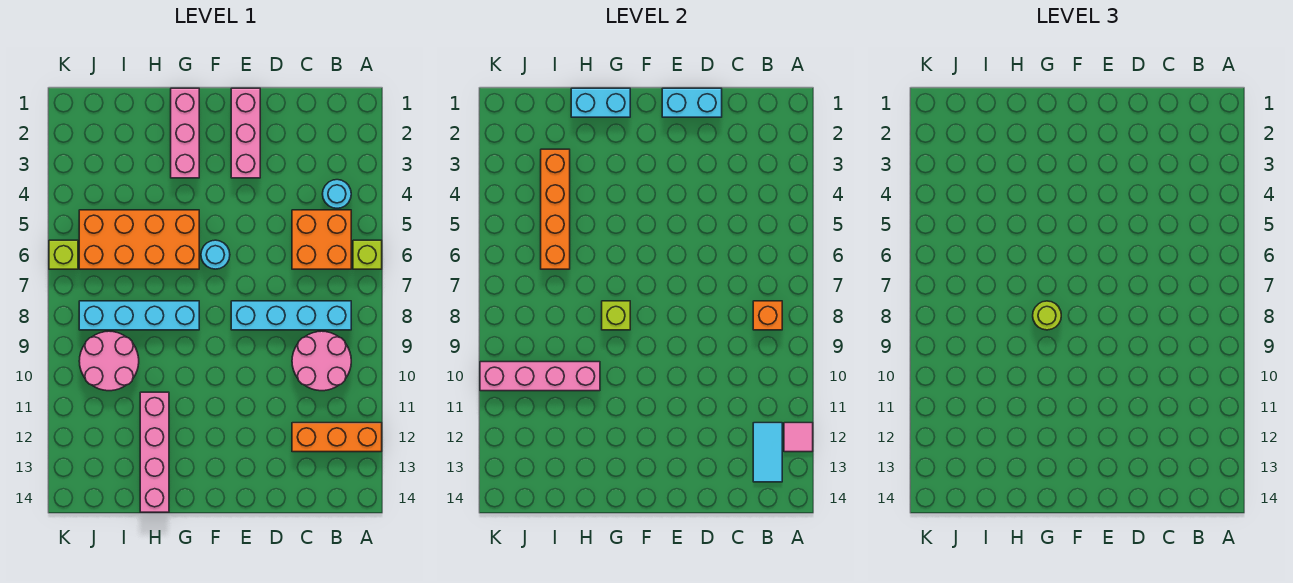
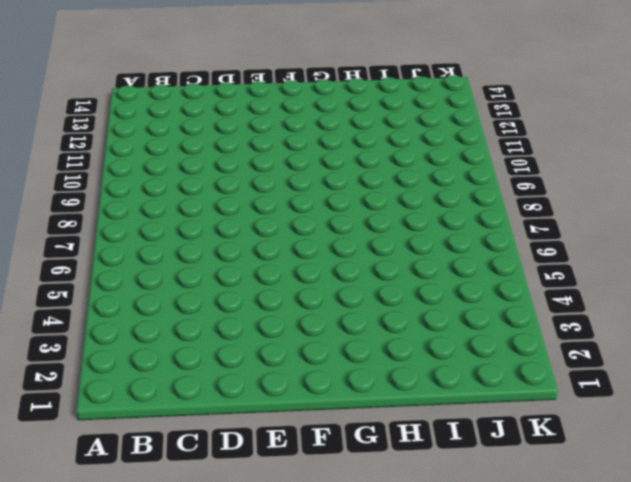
none -> lime 1x1 brick [353,240,382,269]
none -> orange 1x3 brick [292,423,382,452]
none -> cyan 1x1 round brick [323,180,351,208]

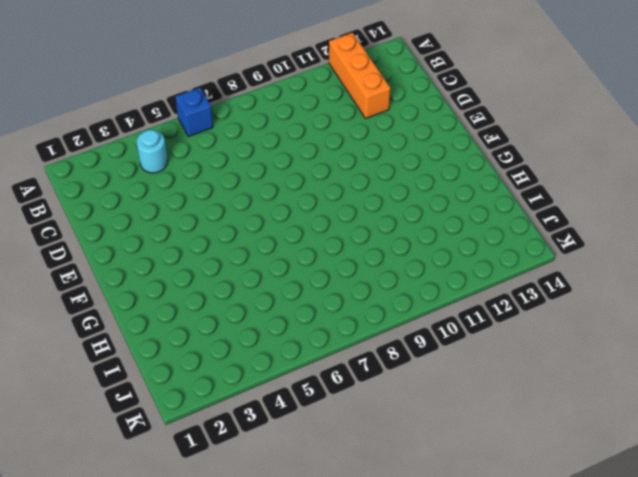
blue 1x1 brick [175,88,213,137] -> lime 1x1 brick [353,240,382,269]
none -> orange 2x2 brick [292,210,351,269]
none -> cyan 1x4 brick [231,301,351,330]
none -> pink 2x2 round brick [292,331,351,391]

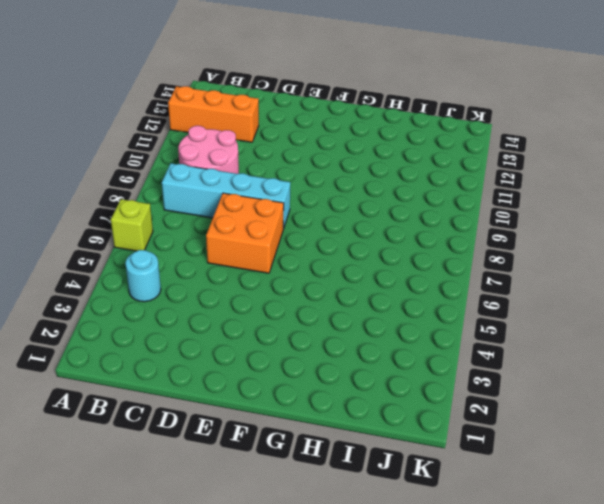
orange 2x2 brick [206,193,284,273] -> orange 2x2 brick moved to [292,210,351,269]
none -> pink 1x3 brick [231,88,260,178]
none -> cyan 1x1 round brick [201,240,230,269]
none -> pink 1x3 brick [171,88,199,178]

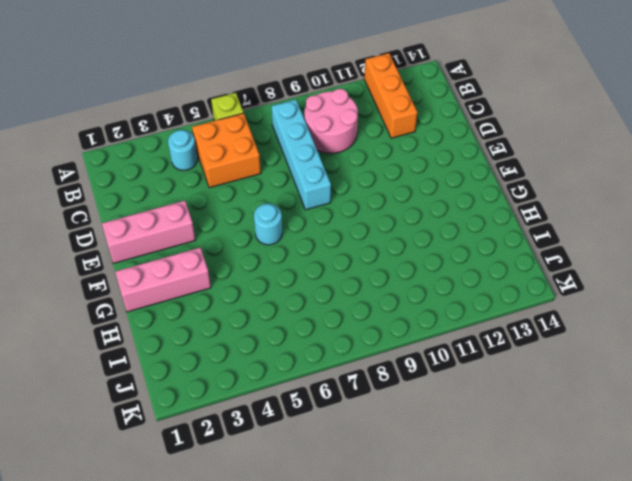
none -> orange 2x4 brick [79,210,199,269]
none -> cyan 1x4 brick [79,301,199,330]
none -> pink 1x4 brick [140,392,169,512]

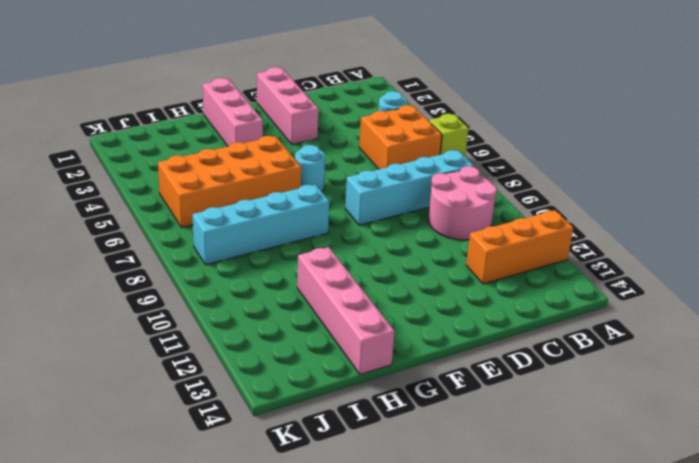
none -> pink 2x2 round brick [79,331,139,391]
none -> lime 1x1 brick [49,240,78,269]
none -> pink 1x1 tile [784,423,813,452]

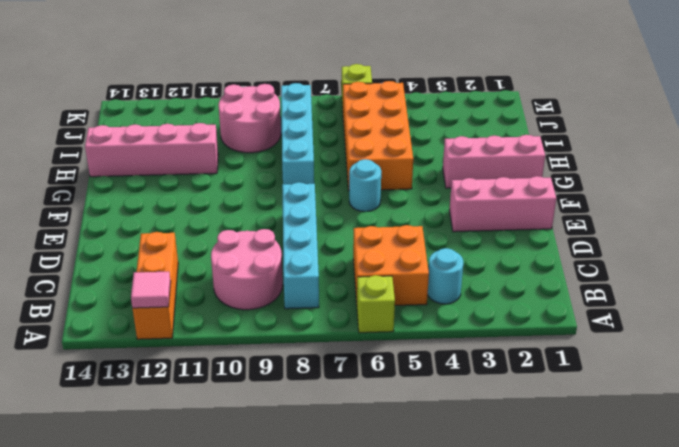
none -> orange 1x1 brick [753,301,782,330]
none -> cyan 1x2 tile [753,423,782,482]
none -> cyan 1x2 brick [662,88,722,117]

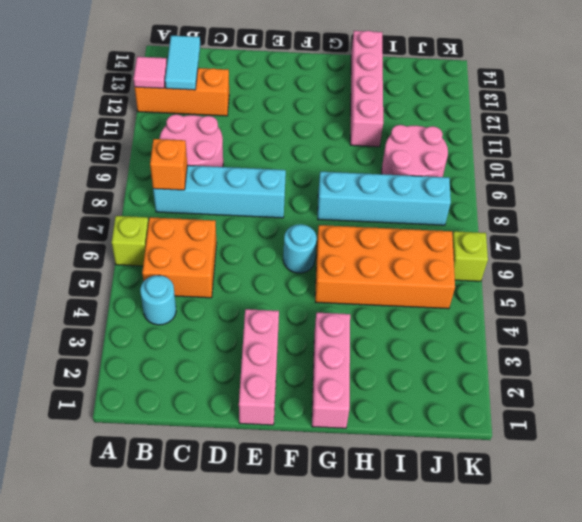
none -> cyan 1x2 brick [662,88,722,117]
none -> cyan 1x2 brick [571,88,630,117]
none -> lime 1x1 brick [602,301,630,330]

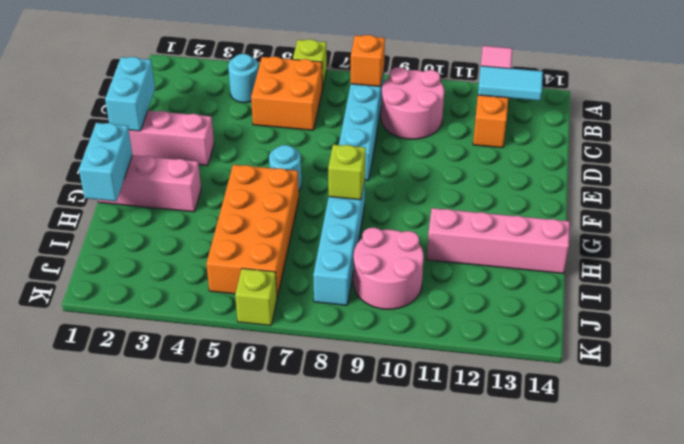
none -> pink 1x4 brick [480,362,600,391]
none -> orange 1x4 brick [541,149,570,269]
none -> lime 1x1 round brick [1033,301,1061,330]

